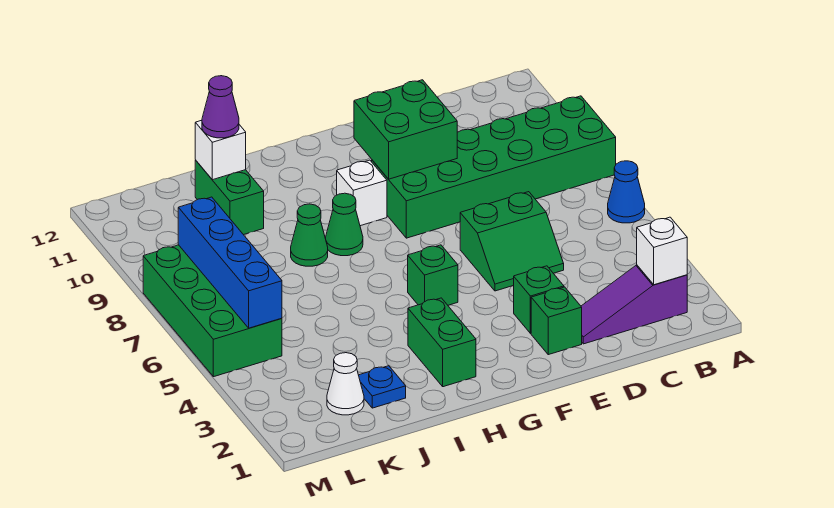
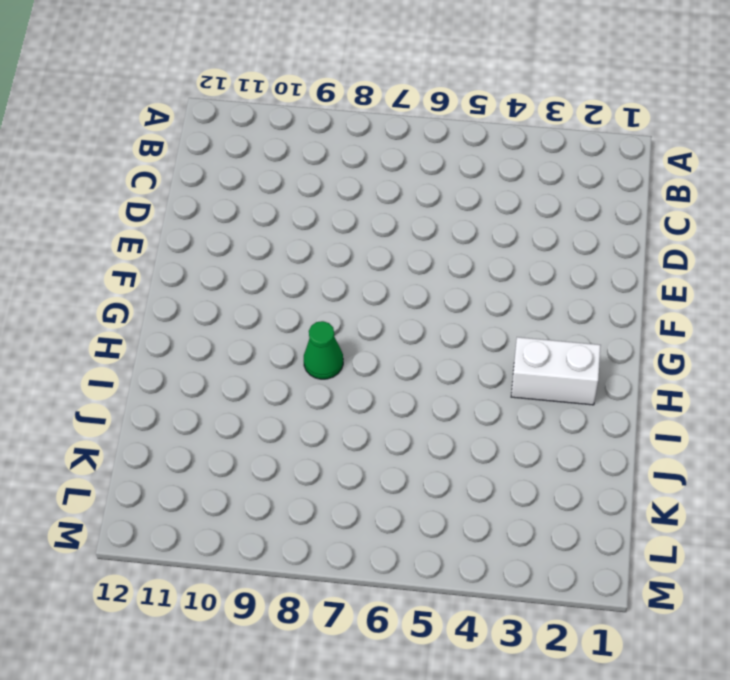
white 1x2 brick [511,337,601,405] -> green 1x2 brick [408,298,476,387]
none -> blue 1x1 cone [608,161,645,223]
none -> green 2x6 brick [372,96,616,238]
none -> purple 1x3 slope [581,265,687,344]

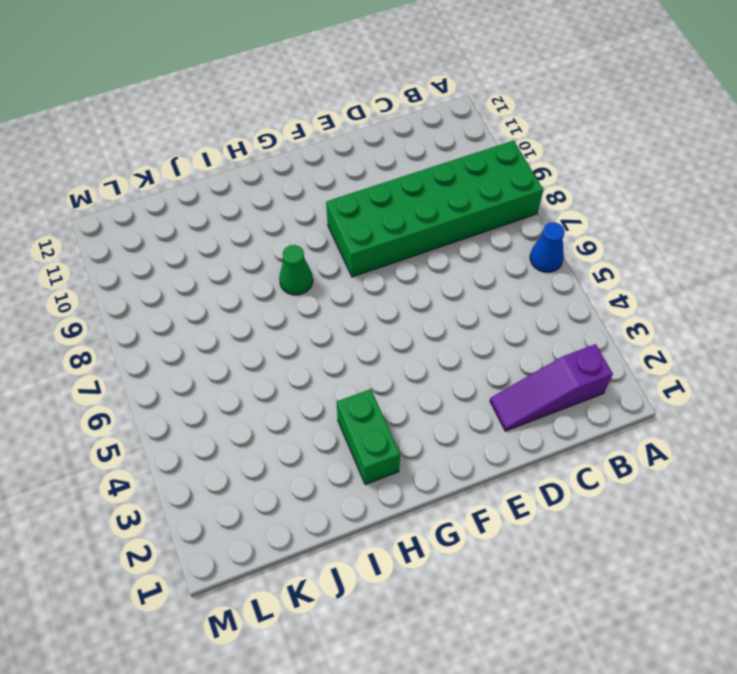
none -> green 2x2 slope [460,192,564,291]
none -> green 1x1 brick [531,287,582,355]
none -> green 1x1 brick [514,266,564,333]

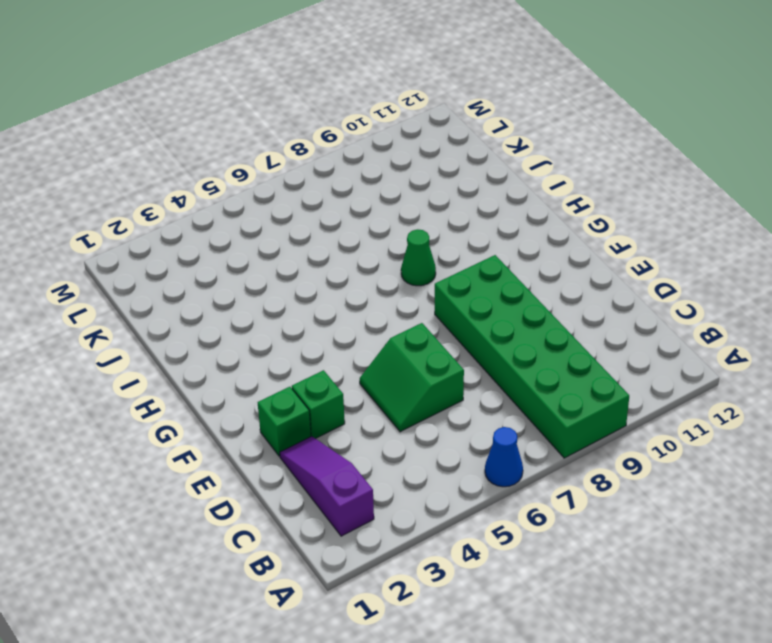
none -> green 1x1 brick [408,245,458,305]
none -> white 1x1 brick [337,160,387,226]
none -> green 1x2 brick [408,298,476,387]

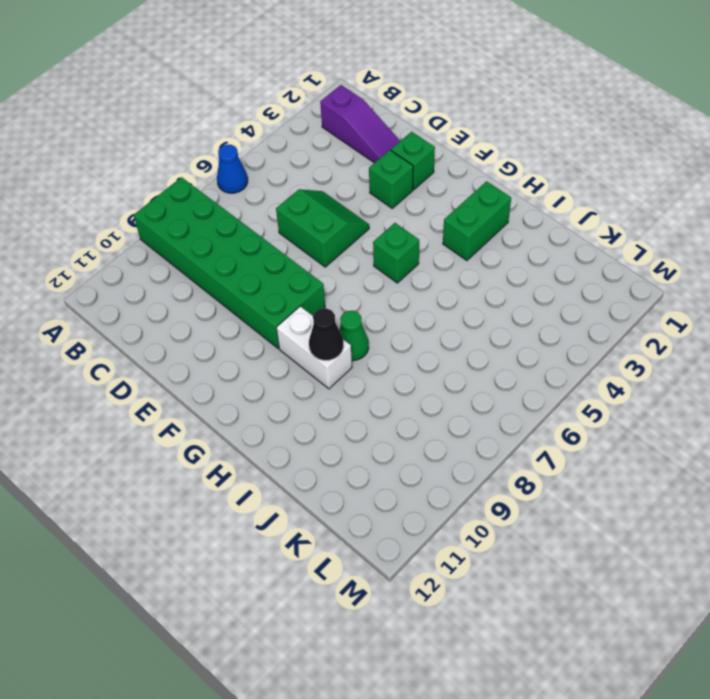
white 1x2 brick [276,306,352,389] -> white 1x1 brick [337,160,387,226]
black 1x1 cone [309,308,343,360] -> none
none -> green 1x1 cone [291,204,328,266]
none -> blue 1x1 plate [359,366,406,408]
none -> green 1x2 brick [195,160,264,235]

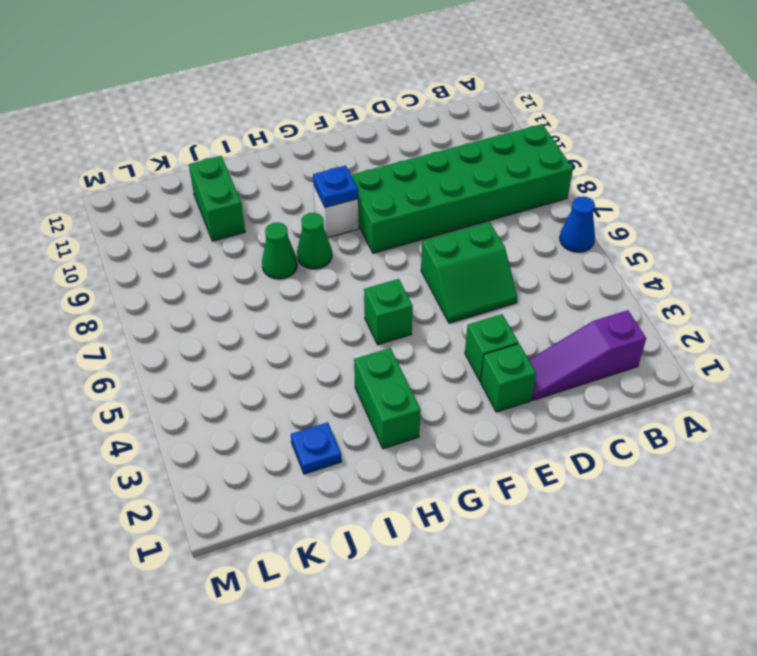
blue 1x1 plate [313,166,358,208] -> none
none -> white 1x1 cone [327,353,364,415]
none -> green 2x4 brick [143,245,282,377]
none -> white 1x1 brick [637,217,687,285]

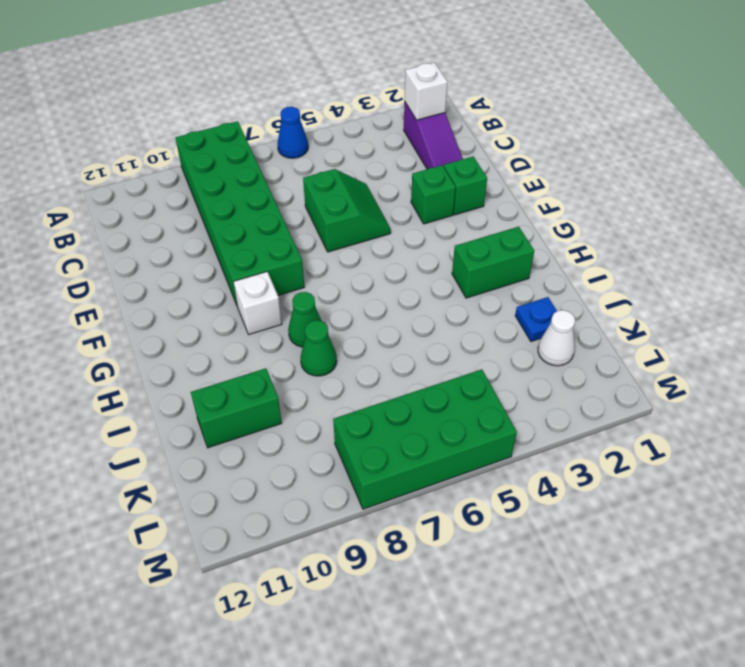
none -> green 1x1 brick [408,245,458,305]
none -> green 2x2 brick [354,80,457,179]
none -> white 1x1 brick [195,120,246,180]

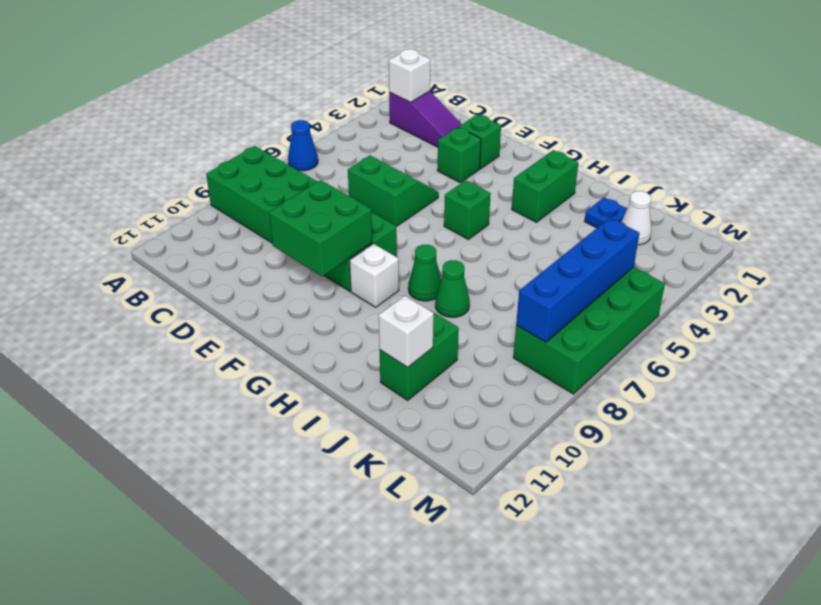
none -> purple 1x1 cone [202,76,239,138]

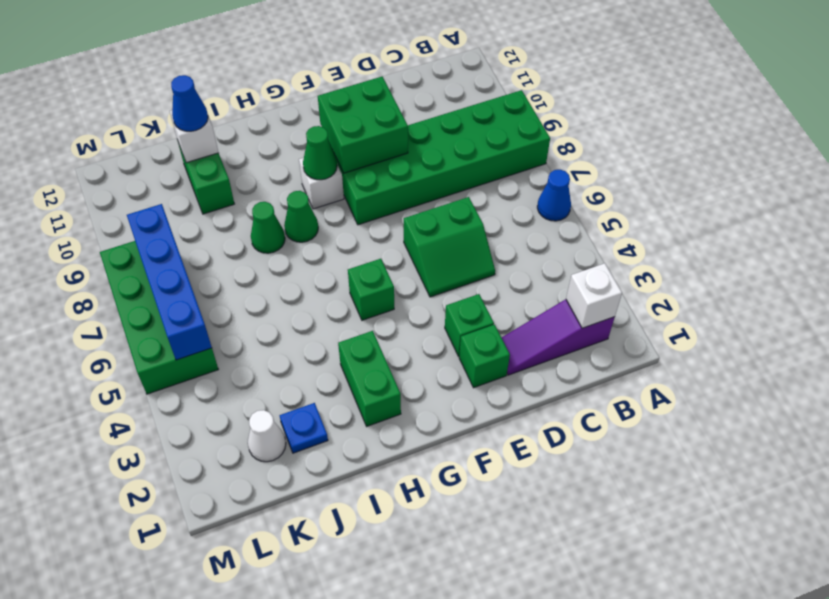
green 1x1 cone [303,126,337,180] -> none
blue 1x1 cone [171,75,208,131] -> purple 1x1 cone [202,76,239,138]

